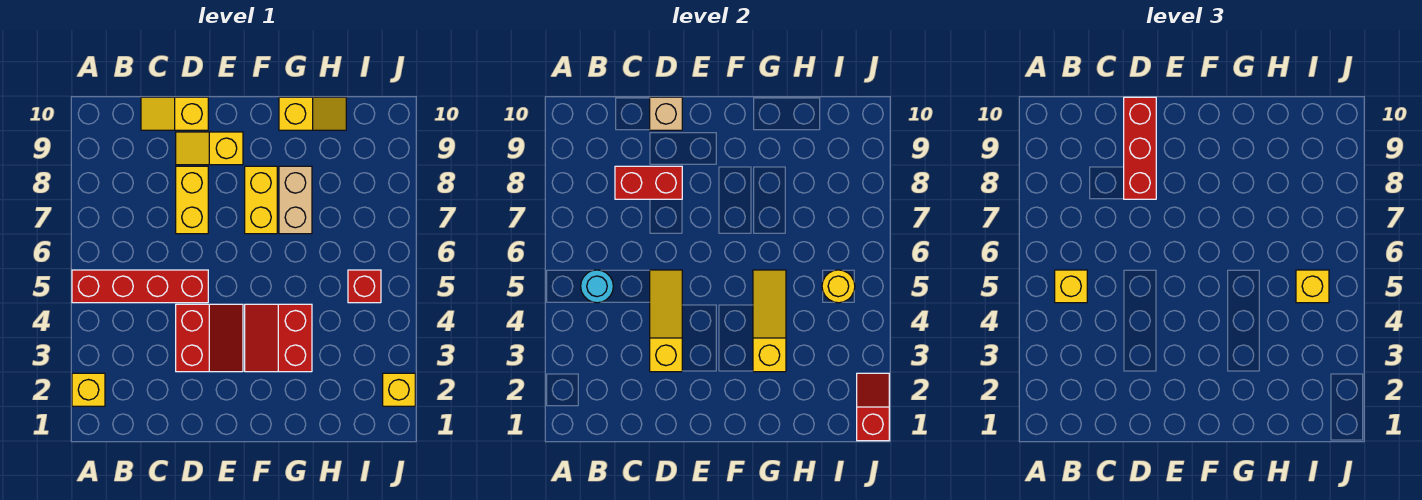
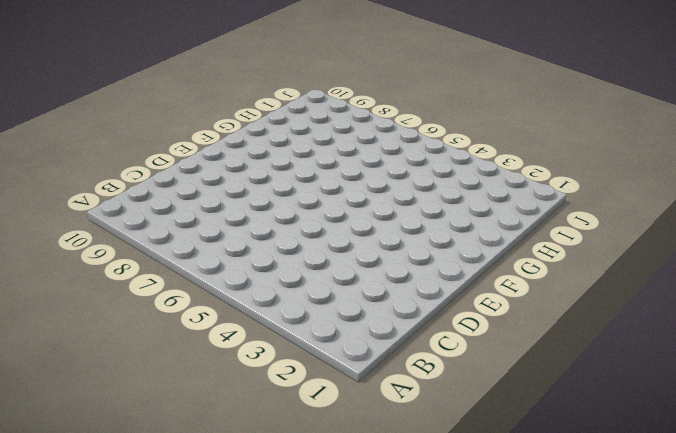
none -> yellow 1x1 brick [72,373,105,406]
none -> red 1x4 brick [72,270,208,303]
none -> yellow 1x2 slope [141,97,208,130]

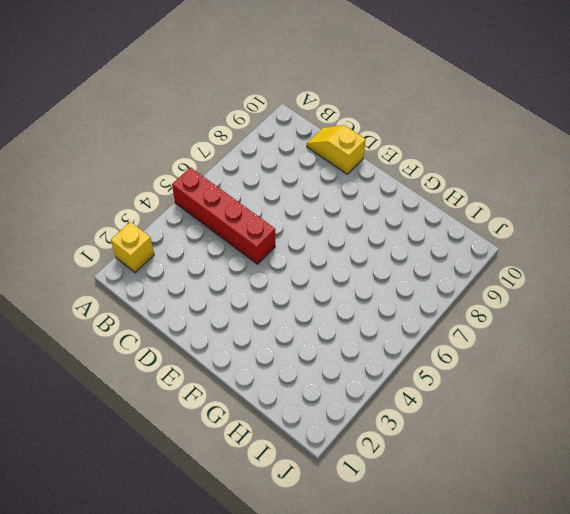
none -> red 2x2 slope [176,304,243,372]
none -> yellow 1x2 brick [176,166,208,234]
none -> yellow 1x2 slope [176,132,243,165]

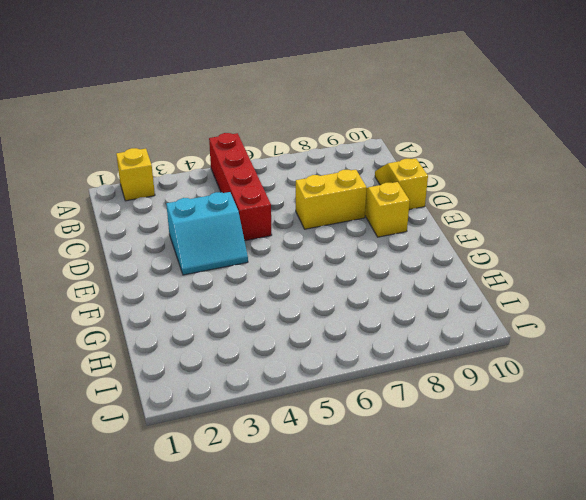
cyan 2x2 slope [166,192,248,275] -> red 2x2 slope [176,304,243,372]
none -> red 2x2 slope [245,304,312,372]
none -> yellow 1x2 brick [245,166,277,234]
none -> tan 1x2 brick [279,166,312,234]

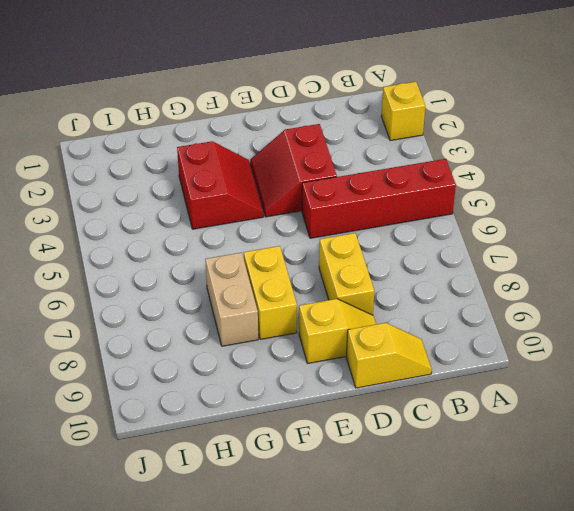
none -> yellow 1x2 slope [279,97,346,130]
none -> red 1x1 brick [348,270,381,303]
none -> yellow 1x1 brick [383,373,415,406]

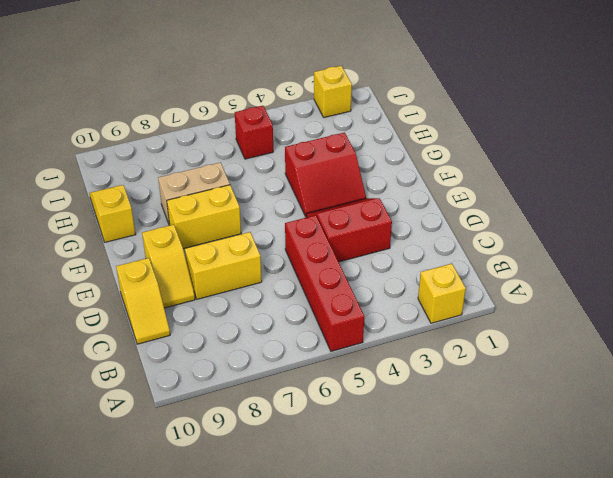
none -> cyan 1x1 round brick [581,270,613,303]
none -> red 1x2 brick [615,166,682,199]
none -> yellow 1x3 slope [650,270,682,372]

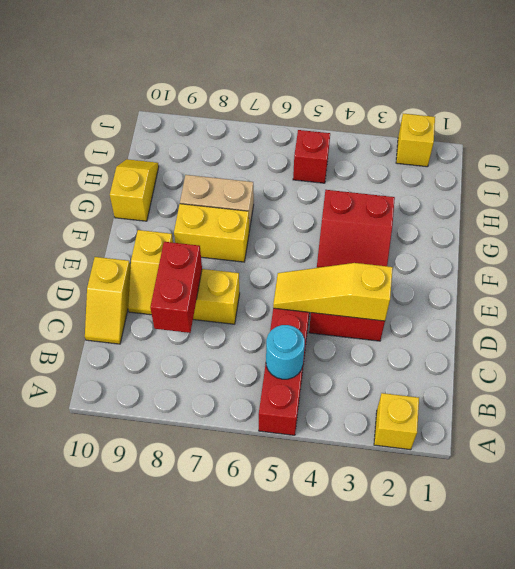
none -> tan 1x1 brick [650,97,682,130]
none -> yellow 1x3 slope [753,270,786,372]
none -> yellow 1x1 round brick [822,270,855,303]

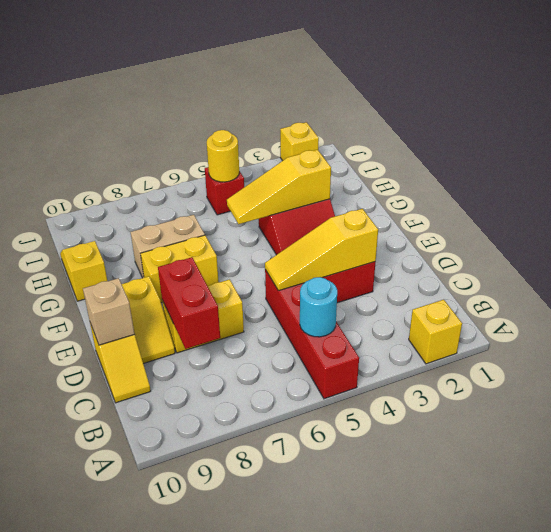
none -> red 1x2 slope [857,373,889,441]
none -> yellow 1x1 brick [1055,270,1087,303]
none -> red 1x3 brick [1124,97,1156,199]

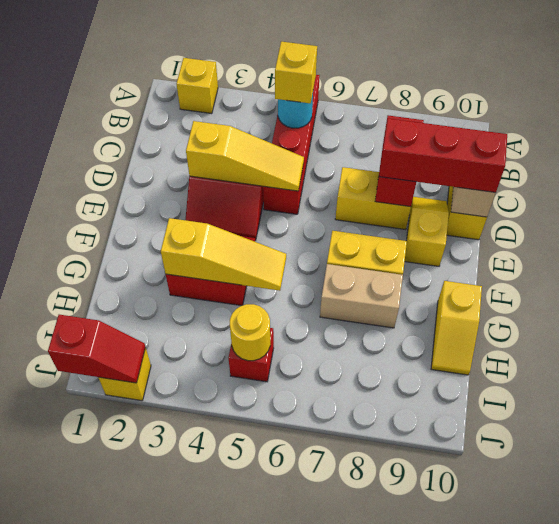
none -> yellow 1x1 brick [1296,270,1329,303]

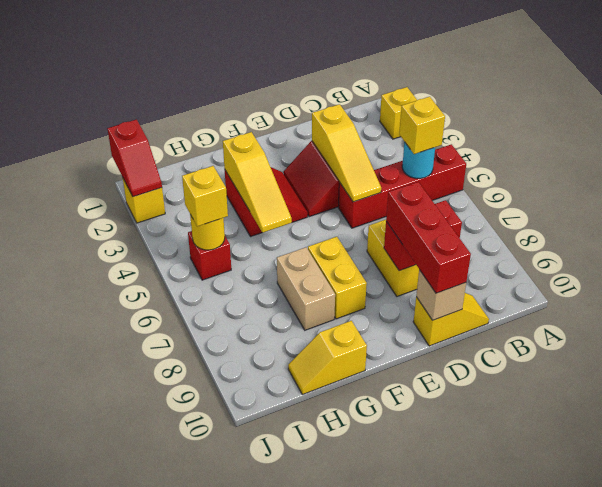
none -> yellow 1x2 slope [176,132,243,165]

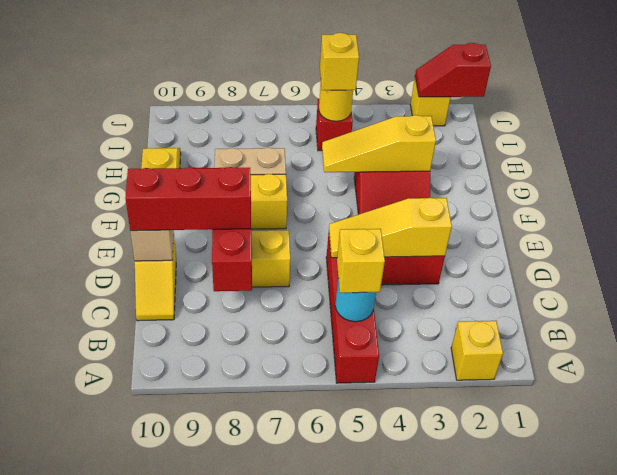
none -> yellow 1x2 slope [176,132,243,165]

